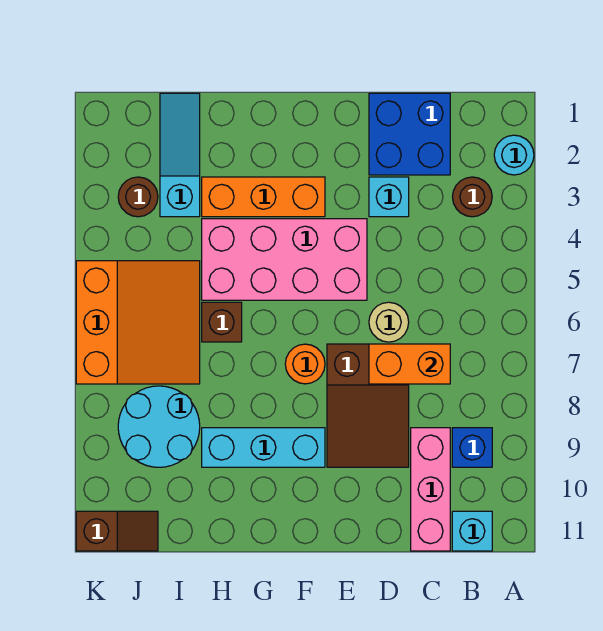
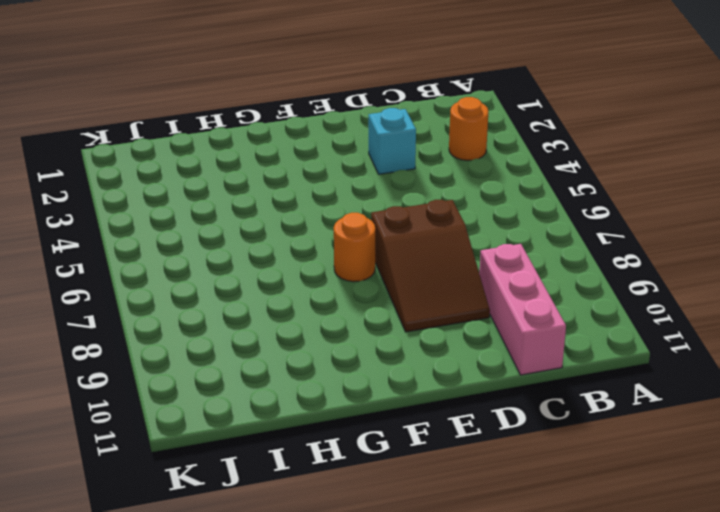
orange 1x1 round brick [449,97,488,160] -> brown 1x1 round brick [453,177,492,217]
none -> cyan 1x1 round brick [494,135,534,175]
none -> blue 1x1 brick [452,428,492,467]
none -> cyan 1x1 brick [452,511,492,551]

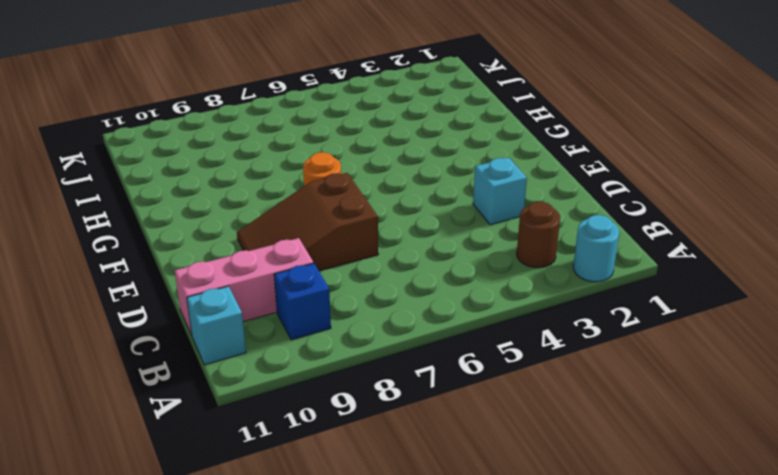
none -> blue 2x2 brick [369,93,450,175]
none -> tan 1x1 round brick [369,302,409,342]
none -> pink 2x4 brick [202,219,367,300]

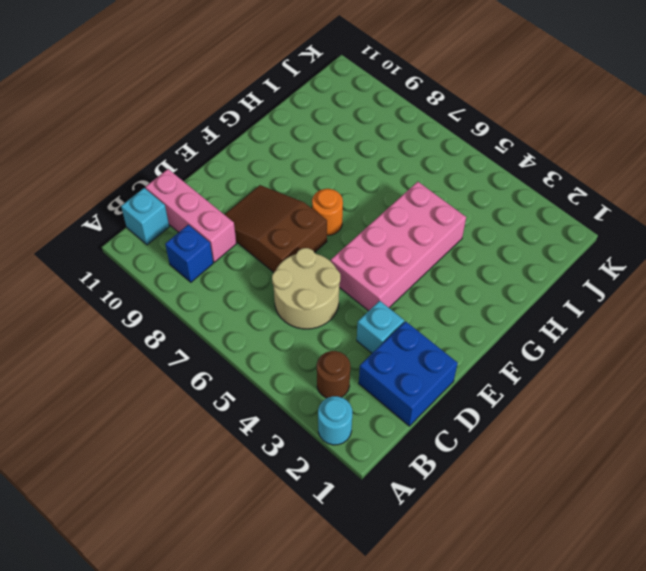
tan 2x2 round brick [272,248,340,329] -> tan 1x1 round brick [369,302,409,342]
none -> orange 1x3 brick [202,177,325,217]
none -> cyan 1x3 brick [202,428,325,467]
none -> brown 1x1 brick [202,302,242,342]

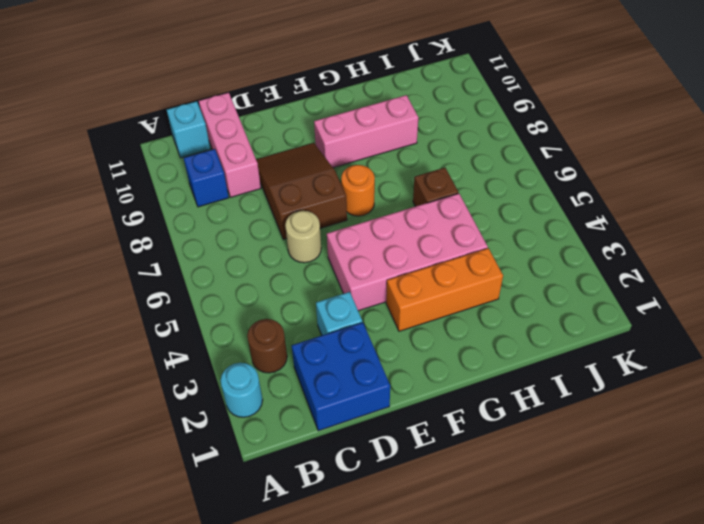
pink 1x3 brick [314,95,418,168] -> cyan 1x3 brick [202,428,325,467]
none -> cyan 1x3 slope [160,93,200,217]
none -> orange 3x3 slope [76,261,200,384]
none -> cyan 2x2 round brick [118,386,200,467]

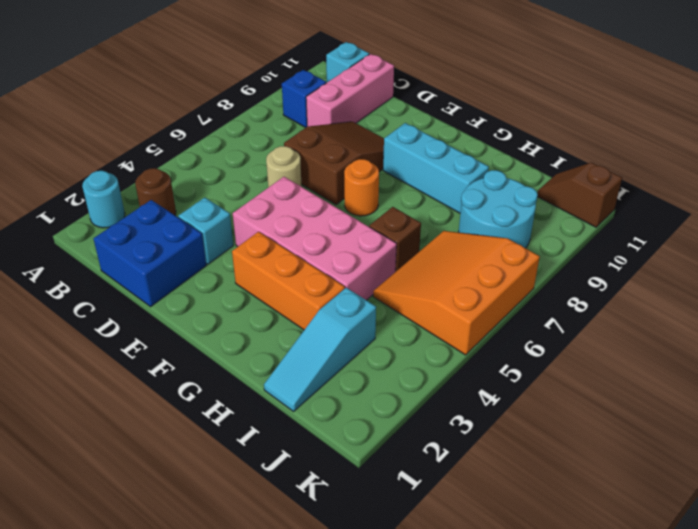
none -> brown 1x1 round brick [118,177,158,217]
none -> orange 1x2 brick [369,344,450,384]

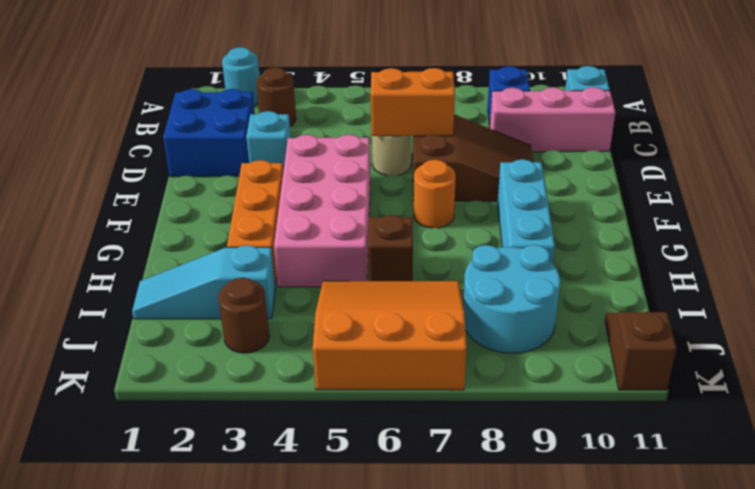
orange 1x2 brick [371,68,455,136] -> orange 1x2 brick turned to [369,344,450,384]

